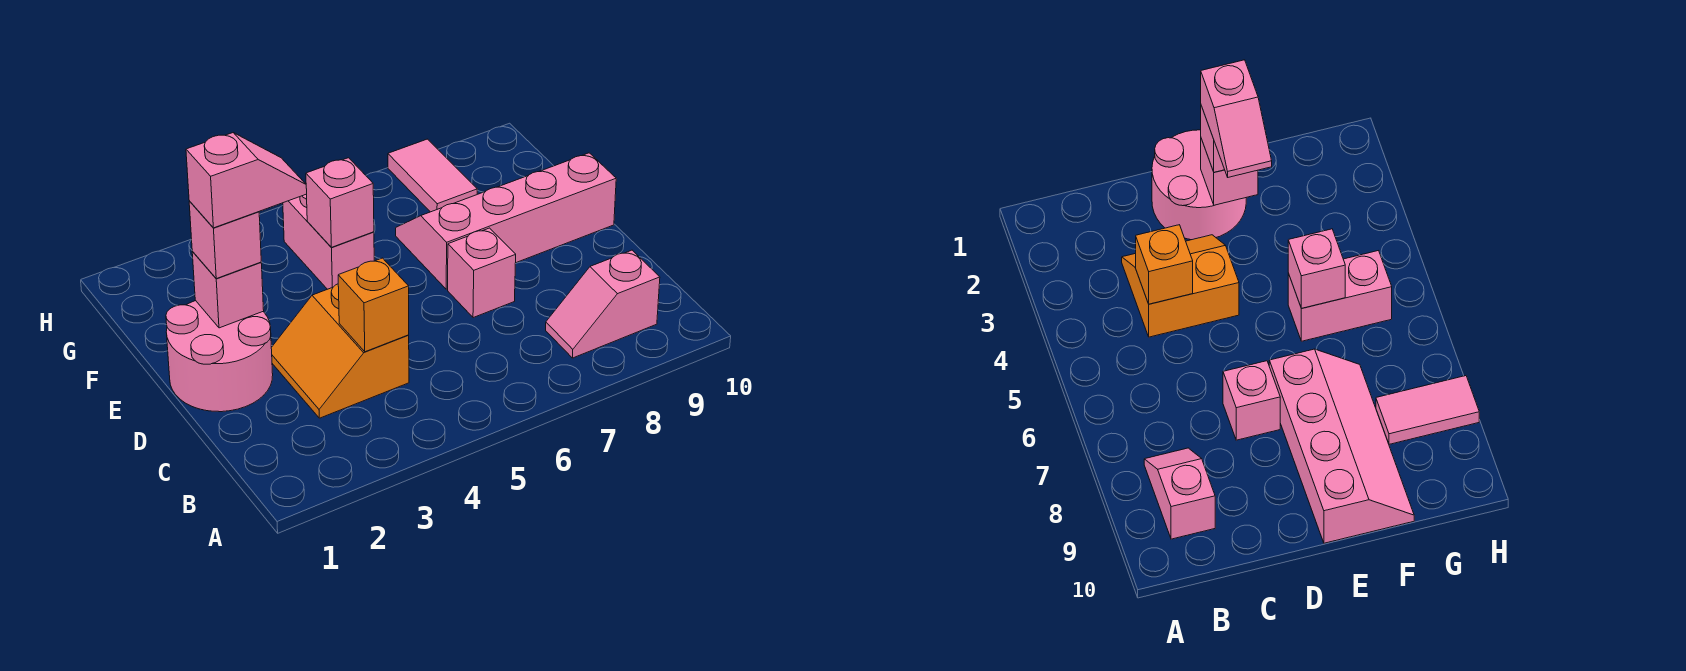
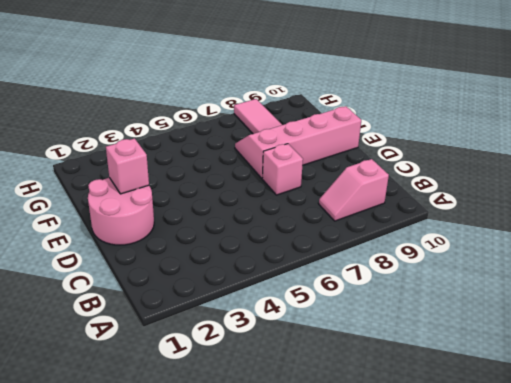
none -> orange 2x2 slope [271,284,409,418]
none -> pink 1x2 brick [283,194,374,289]
none -> orange 1x1 brick [338,258,409,352]

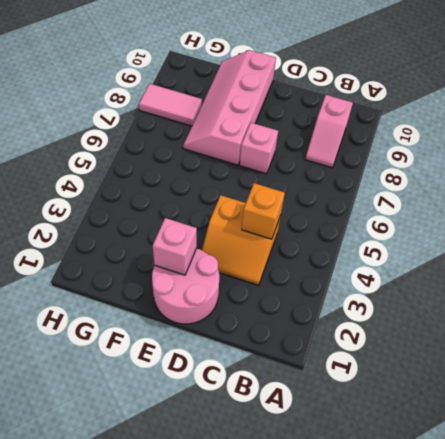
none -> pink 1x2 brick [283,194,374,289]
none -> pink 1x1 brick [306,158,374,247]
none -> pink 1x1 brick [189,201,261,279]

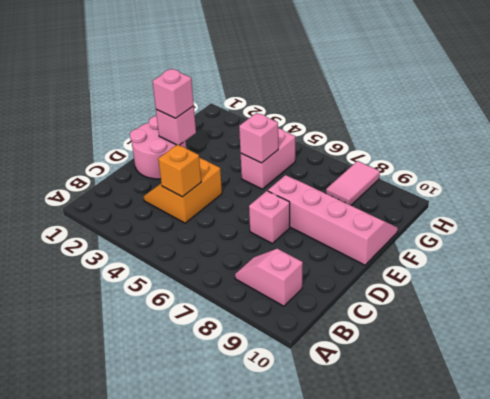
none -> pink 1x2 slope [186,133,307,228]

